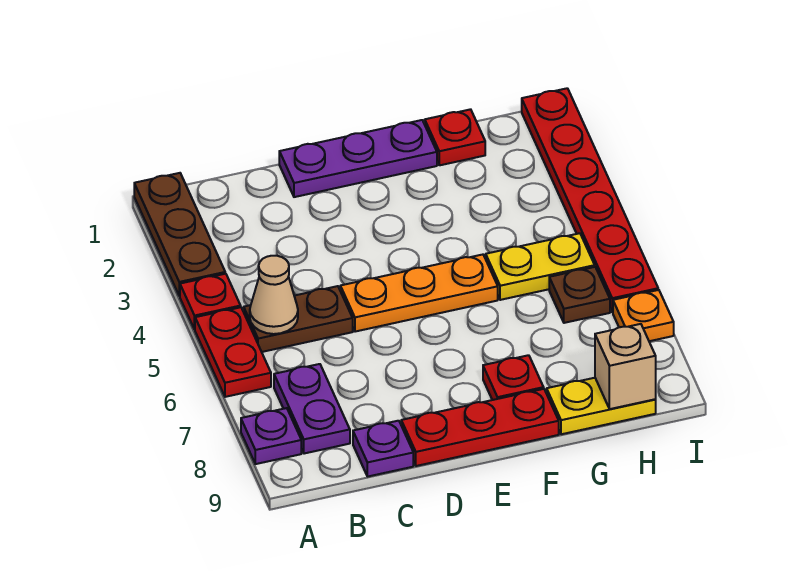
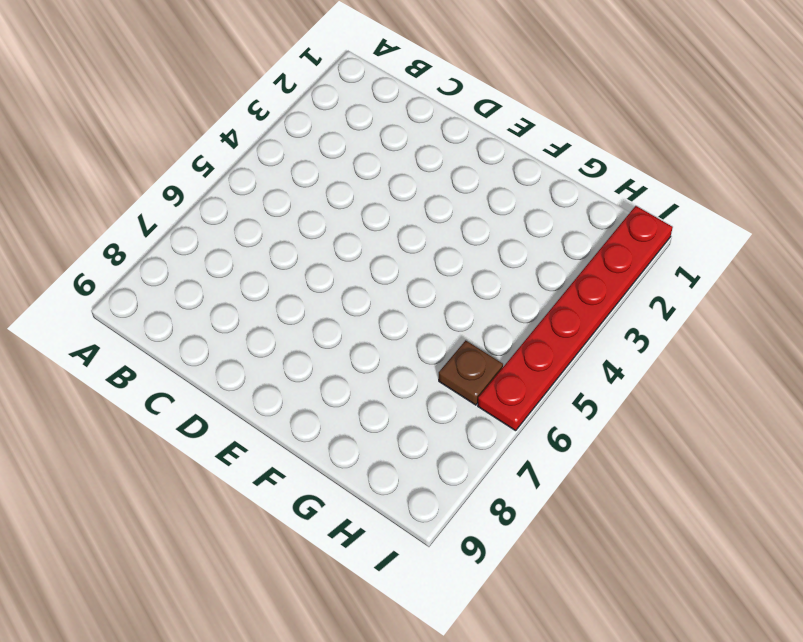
none -> brown 1x3 plate [134,173,225,296]
none -> red 1x1 plate [180,274,241,330]
none -> red 1x2 plate [195,307,271,397]

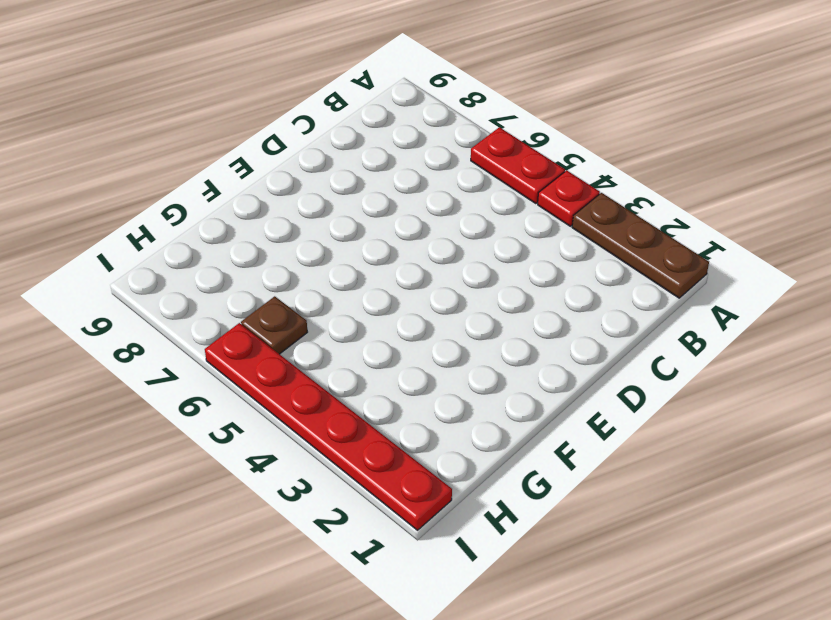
none -> purple 1x1 plate [241,408,301,464]
none -> brown 1x2 plate [244,286,353,352]
none -> purple 1x2 plate [274,364,350,454]

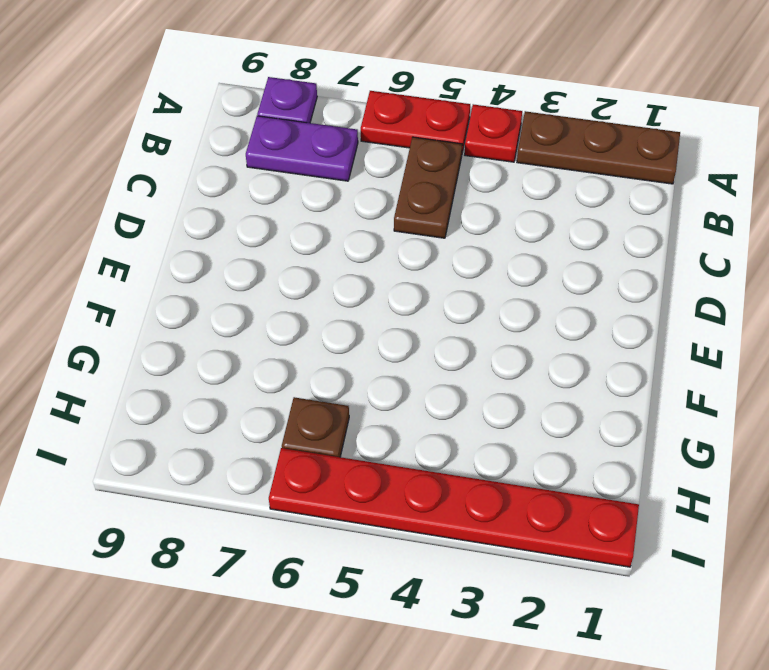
none -> purple 1x1 plate [353,421,413,477]
none -> purple 1x3 plate [279,120,437,197]
none -> orange 1x3 plate [340,255,498,332]

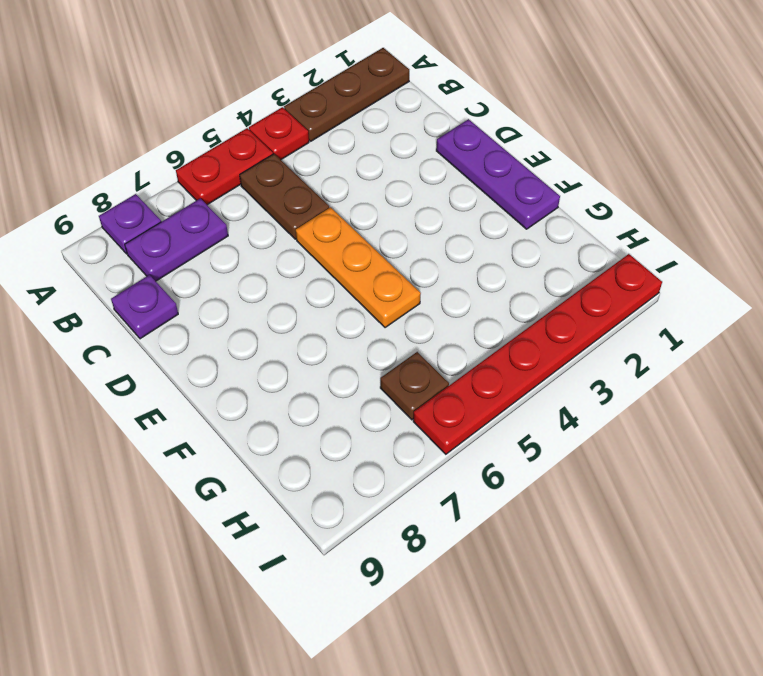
none -> red 1x3 plate [401,389,559,466]
none -> red 1x1 plate [483,355,544,400]
none -> red 1x1 plate [425,109,485,165]

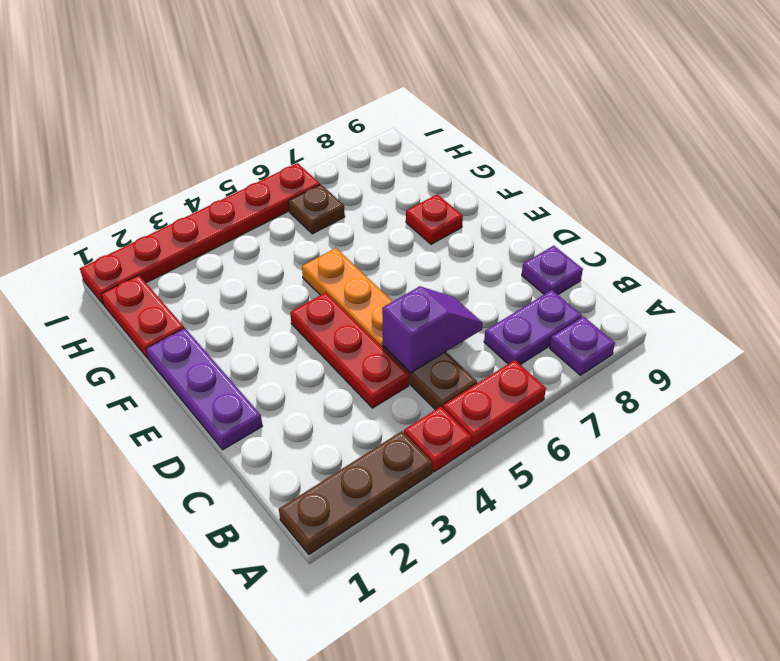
red 1x3 plate [290,293,409,408] -> red 1x3 plate moved to [401,389,559,466]
purple 1x2 slope [382,286,483,373] -> none
red 1x2 plate [101,275,184,358] -> red 1x1 plate [425,109,485,165]
none -> yellow 1x2 plate [486,233,595,300]
none -> yellow 1x2 plate [547,378,656,434]
none -> orange 1x1 plate [613,290,674,341]

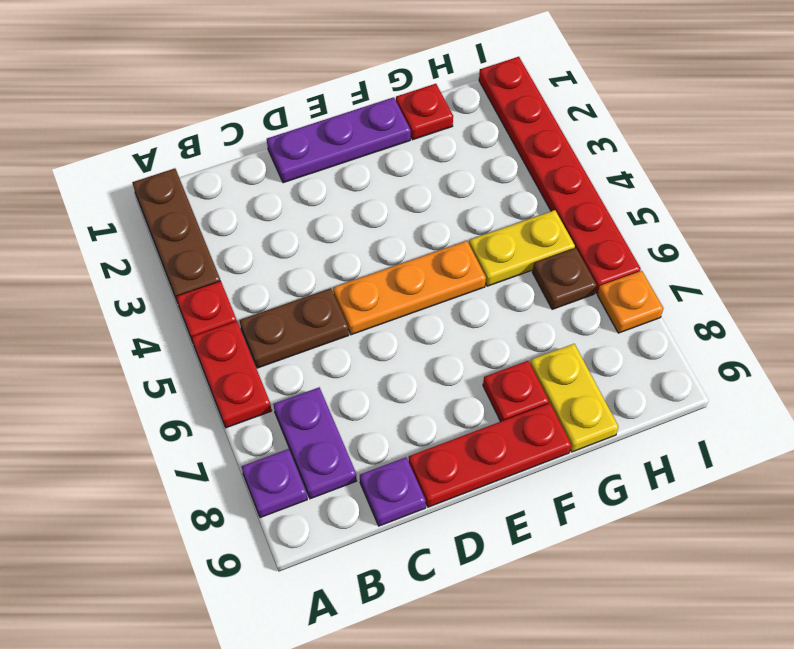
yellow 1x2 plate [530,344,619,452] -> yellow 1x2 plate turned to [547,378,656,434]
none -> tan 1x1 cone [250,256,298,334]
none -> tan 1x1 brick [595,324,656,409]

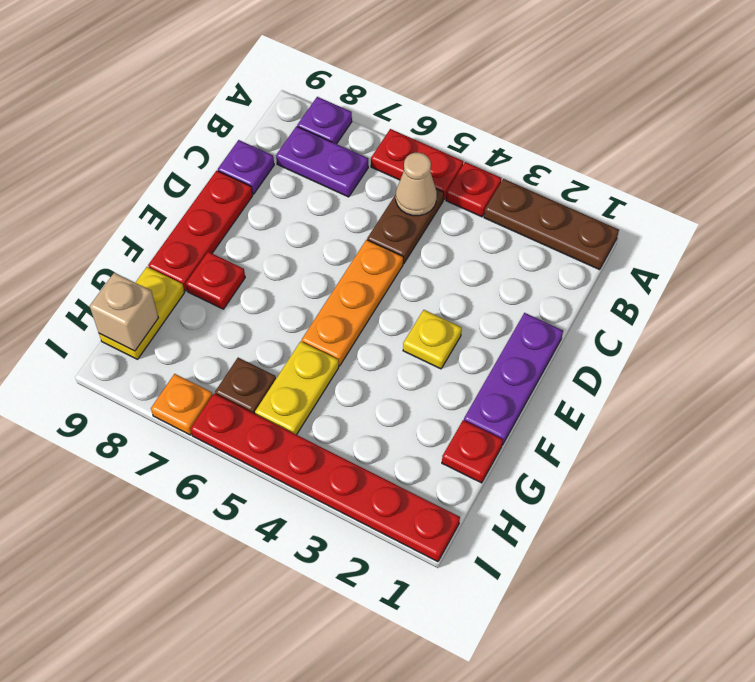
yellow 1x1 plate [403,310,462,369] -> none

